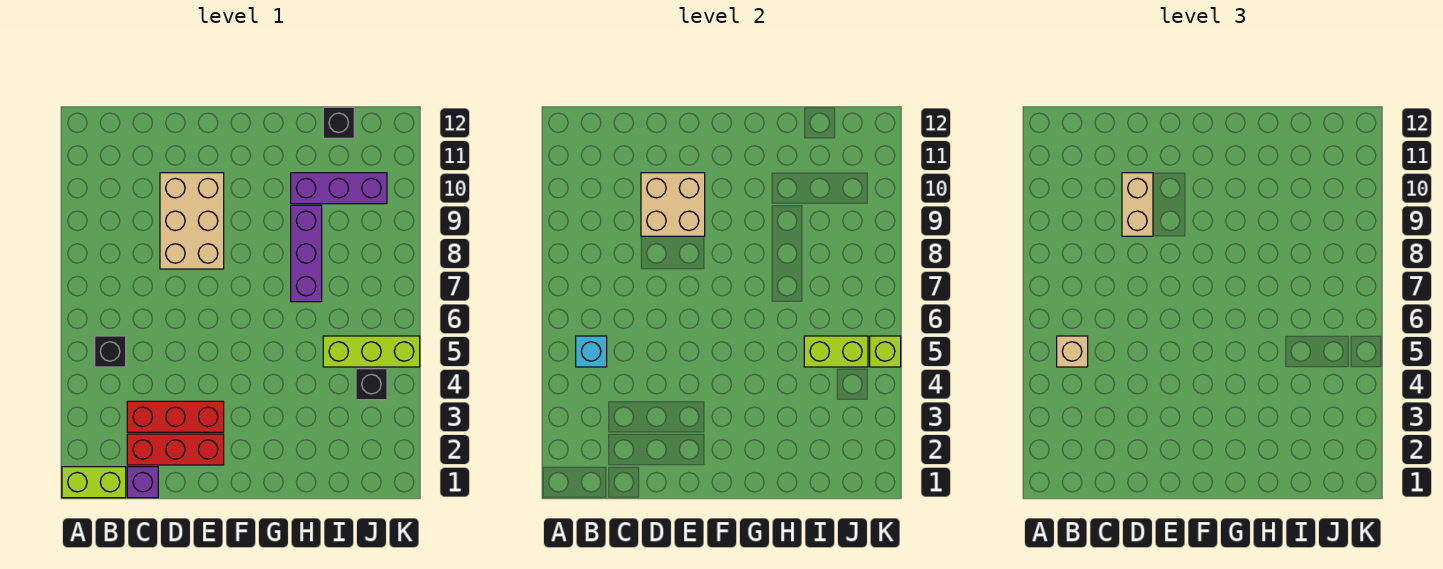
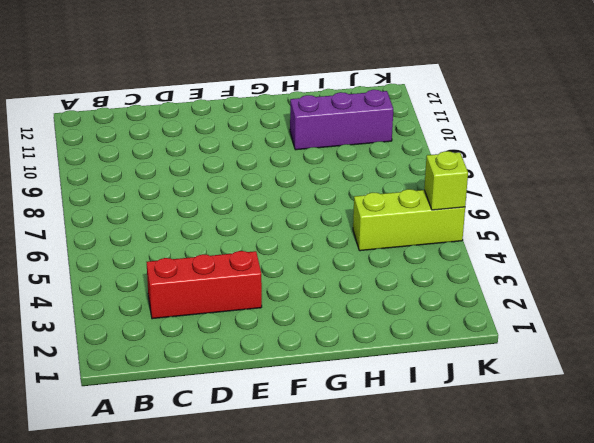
none -> lime 1x2 brick [62,467,126,498]
none -> black 1x1 brick [95,336,126,367]
none -> purple 1x1 brick [127,467,158,498]

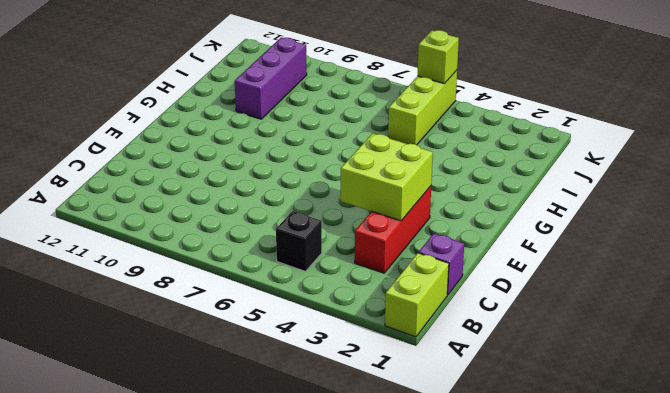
lime 2x2 brick [341,133,433,221] -> none
none -> red 1x3 brick [127,434,224,465]
none -> tan 2x3 brick [160,173,224,269]
none -> purple 1x3 brick [291,205,322,302]

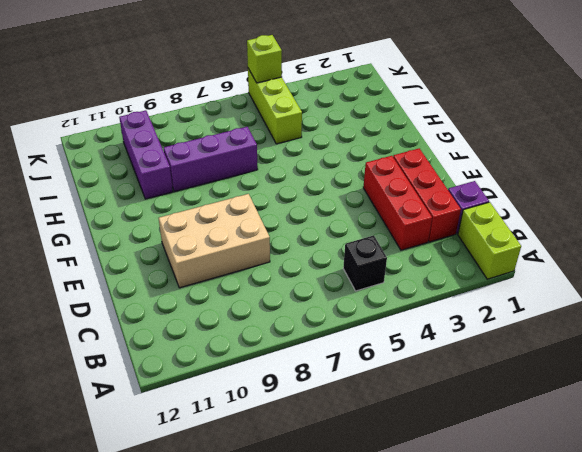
none -> black 1x1 brick [323,107,354,138]
none -> black 1x1 brick [356,369,387,400]
none -> cyan 1x1 brick [576,336,607,367]

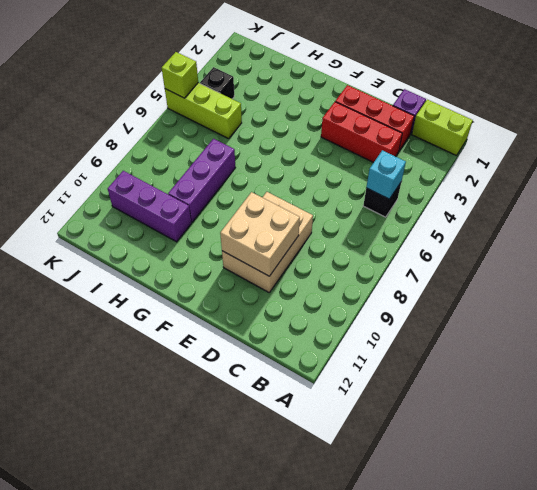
none -> black 1x1 brick [323,107,354,138]
none -> lime 1x2 brick [804,336,868,367]
none -> tan 1x1 brick [1057,336,1088,367]

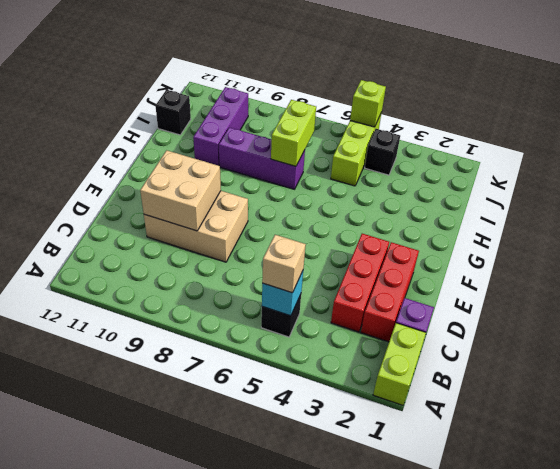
lime 1x2 brick [271,100,316,166] -> lime 1x2 brick moved to [804,336,868,367]
none -> tan 1x2 brick [1122,173,1153,236]

